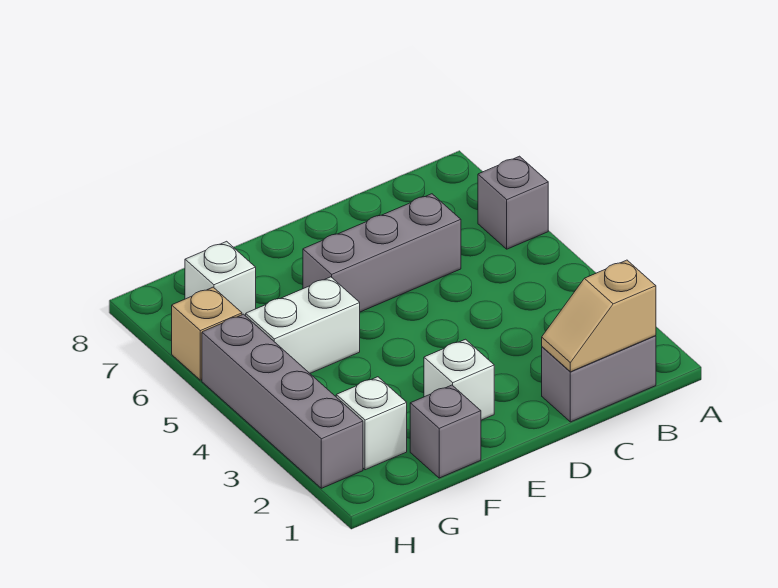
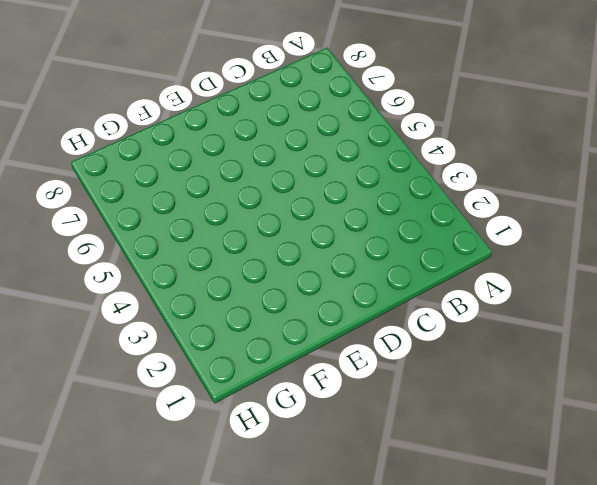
none -> grey 1x1 brick [478,156,548,249]
none -> grey 1x2 brick [542,336,656,422]

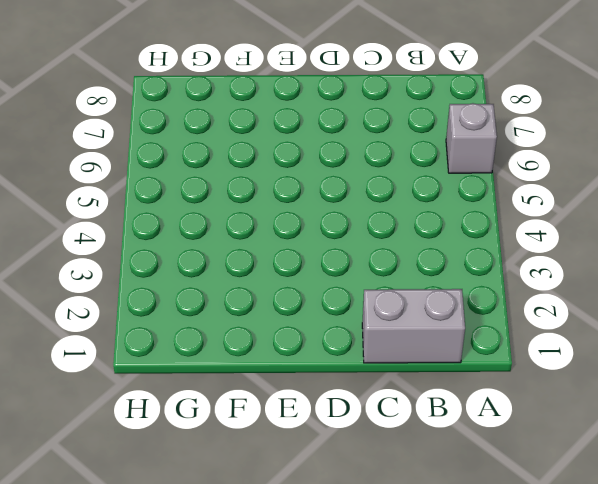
none -> grey 1x3 brick [303,194,461,312]
none -> white 1x1 brick [424,339,494,420]

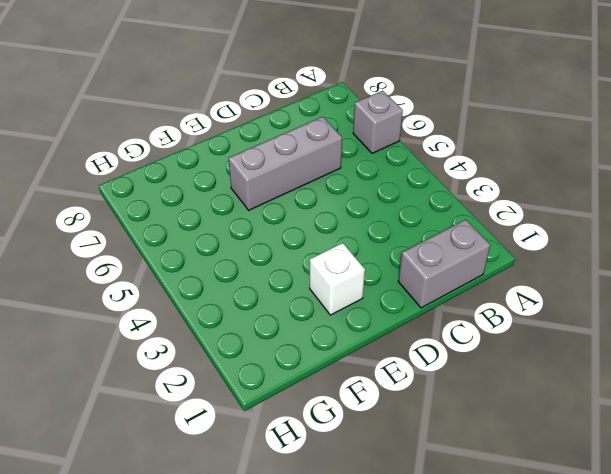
none -> grey 1x1 brick [410,385,481,478]
none -> white 1x2 brick [246,277,360,373]

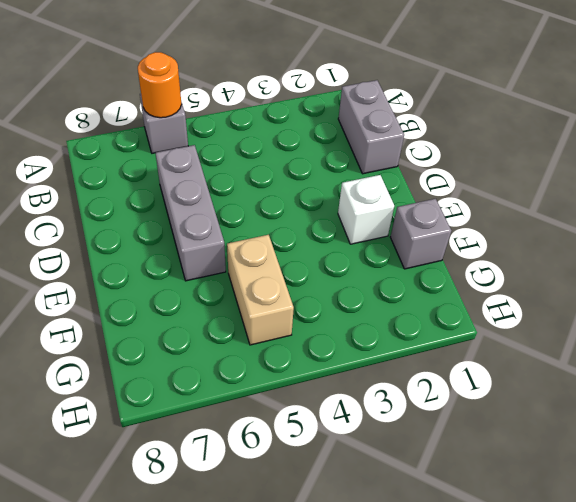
orange 1x1 round brick [138,52,181,118] -> none
tan 1x2 brick [227,235,294,345] -> white 1x2 brick [246,277,360,373]
none -> white 1x1 brick [336,377,407,470]
none -> white 1x1 brick [185,241,256,316]

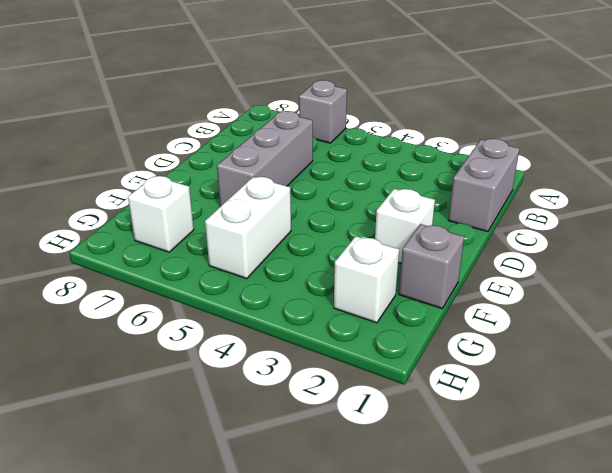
none -> grey 1x4 brick [202,314,363,488]
none -> tan 1x1 brick [172,287,242,380]

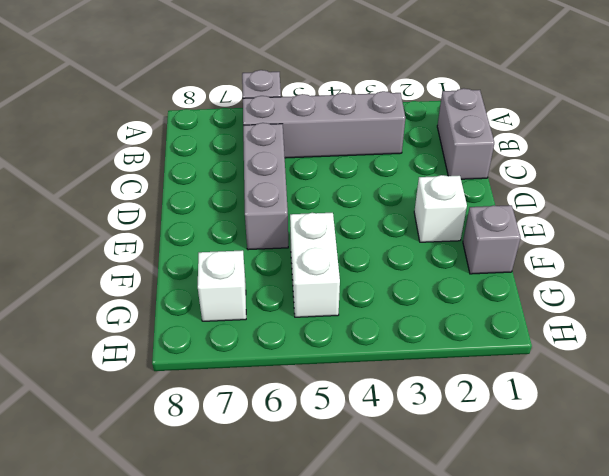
grey 1x4 brick [243,91,405,158] -> grey 1x4 brick moved to [202,314,363,488]
none -> white 1x1 brick [336,377,407,470]
none -> tan 1x1 brick [172,287,242,380]

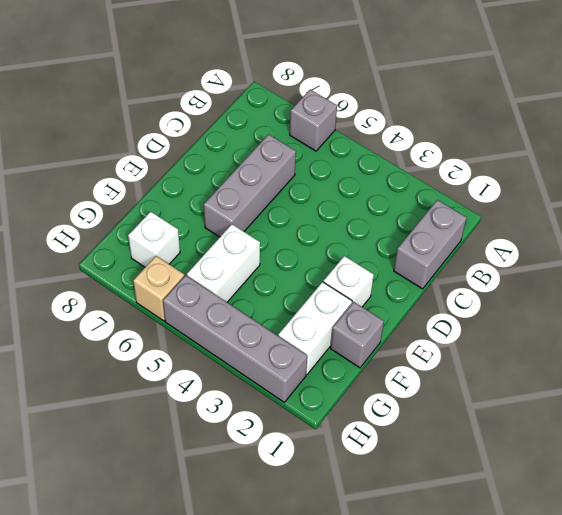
white 1x2 brick [278,282,352,375] -> white 1x1 brick [336,377,407,470]
none -> tan 1x2 slope [542,260,656,372]

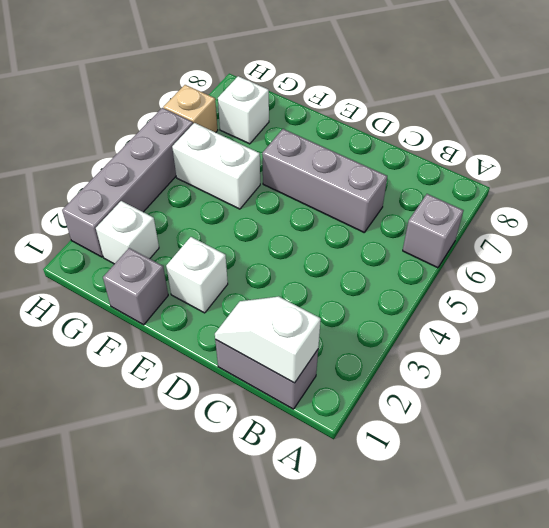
white 1x2 slope [215,297,321,383] -> tan 1x2 slope [542,260,656,372]

